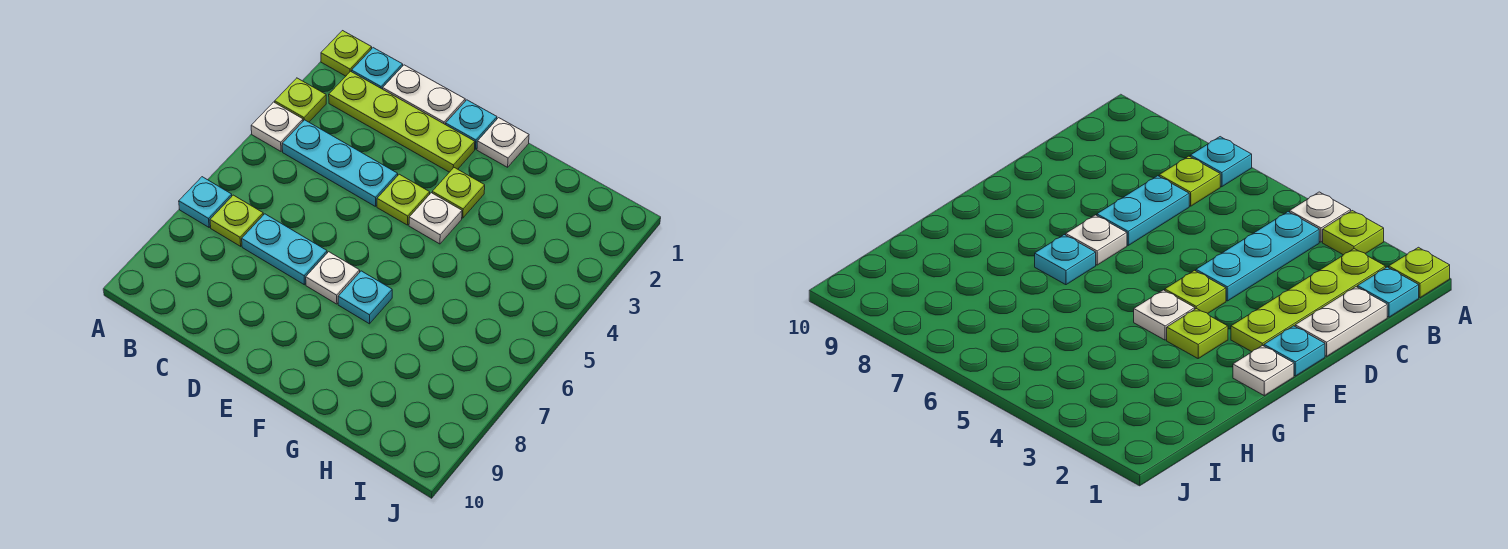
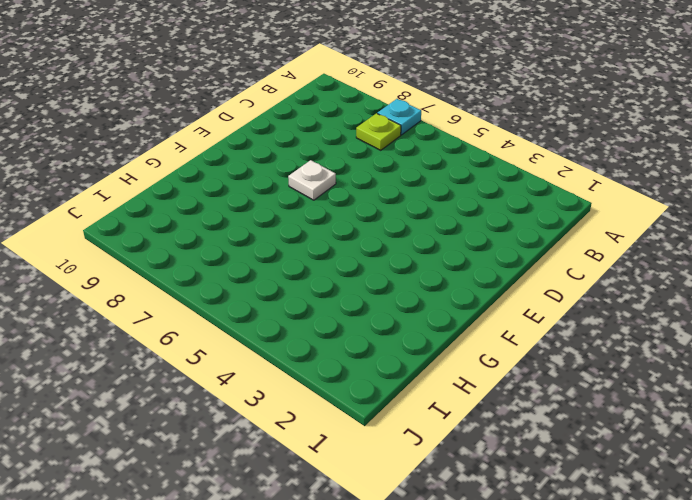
none -> lime 1x1 plate [321,31,372,76]
none -> lime 1x1 plate [275,78,326,122]
none -> white 1x1 plate [251,102,303,151]

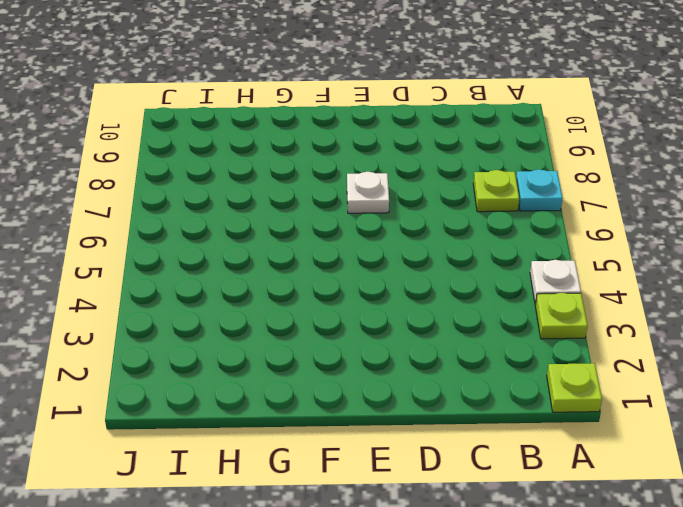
none -> cyan 1x1 plate [352,48,403,89]
none -> lime 1x4 plate [329,71,475,172]
none -> cyan 1x3 plate [282,120,398,207]

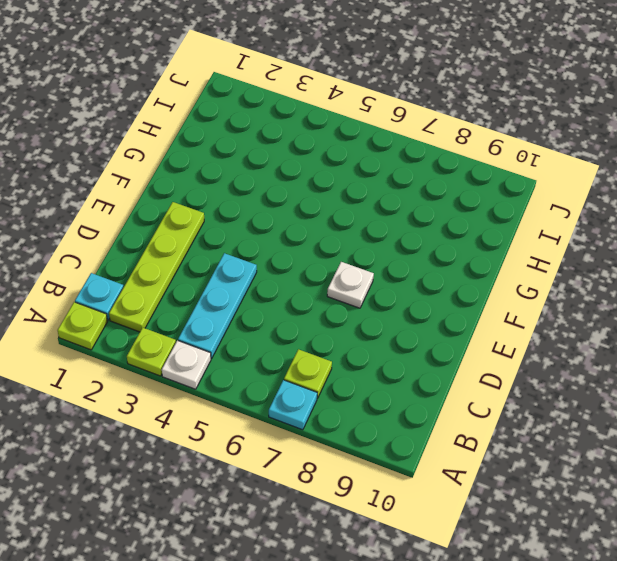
none -> white 1x2 plate [383,65,465,125]
none -> cyan 1x2 plate [242,214,327,285]
none -> cyan 1x1 plate [446,100,497,149]

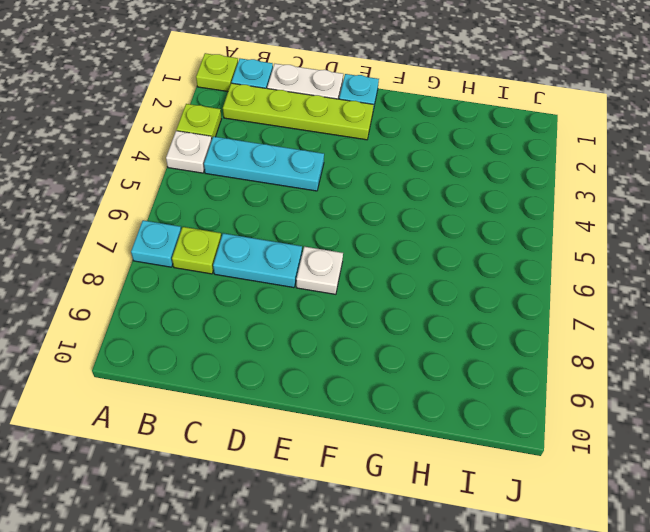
none -> lime 1x1 plate [377,174,430,225]
none -> white 1x1 plate [477,118,529,167]
none -> lime 1x1 plate [432,168,485,218]

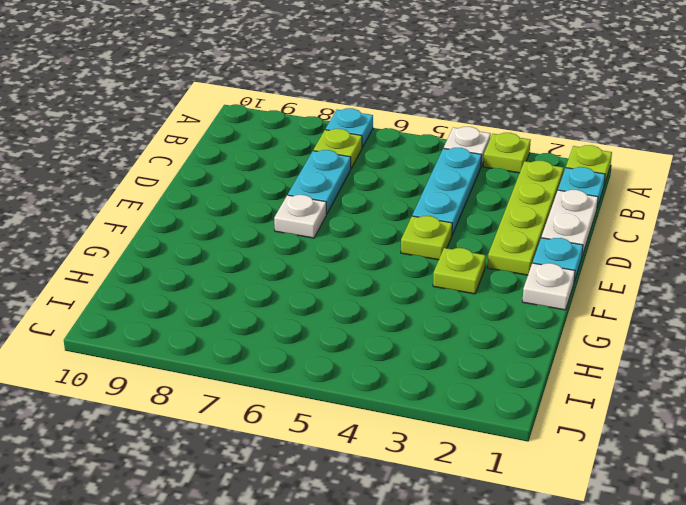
none -> white 1x1 plate [409,193,462,244]
none -> cyan 1x1 plate [338,271,392,324]

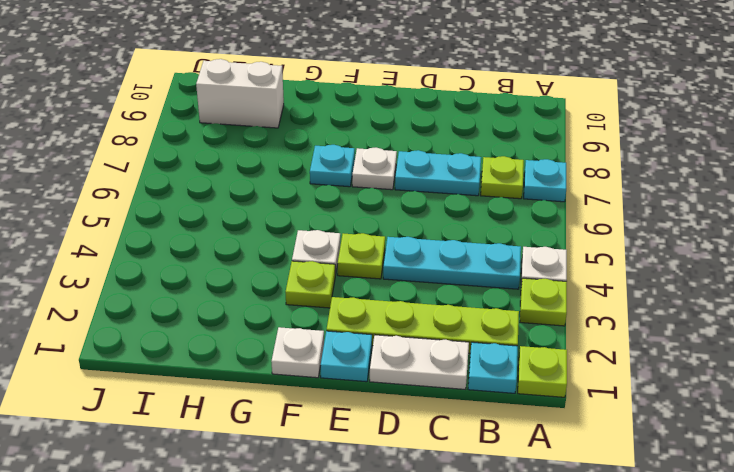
white 1x2 brick [196,59,284,128] -> none

